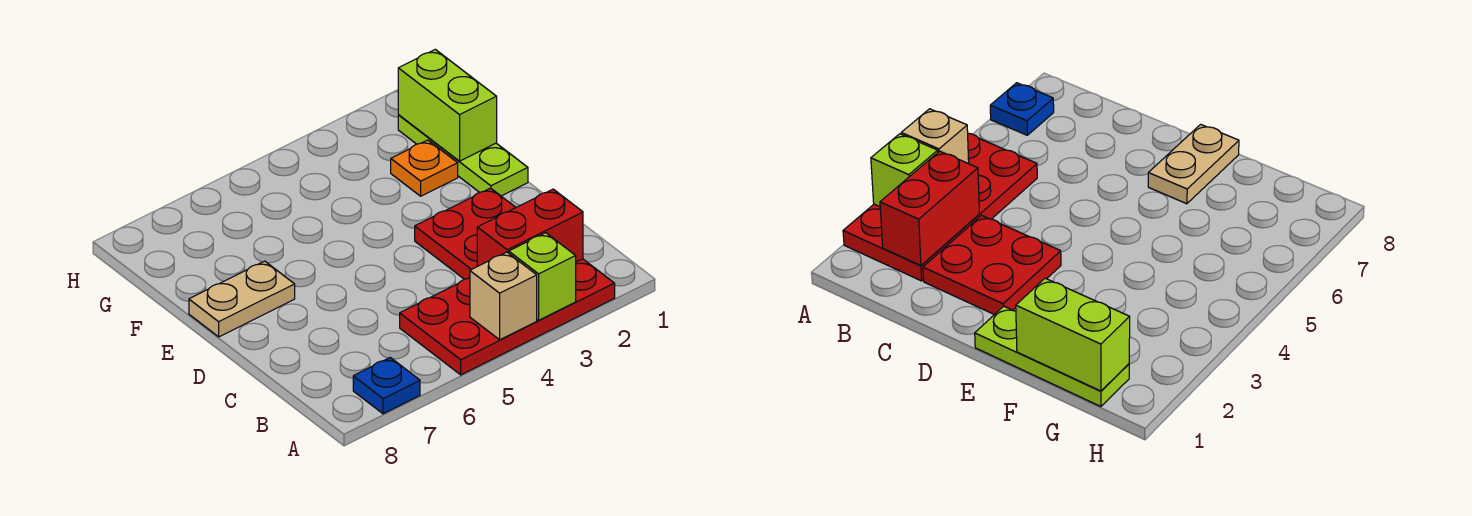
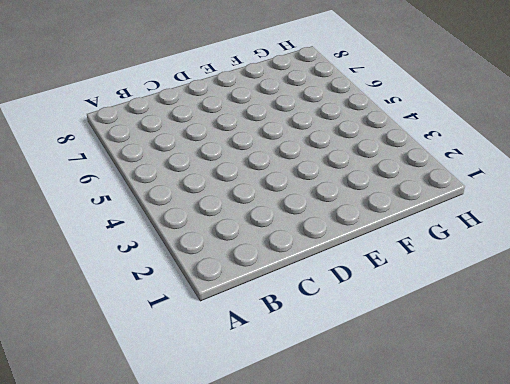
none -> red 2x4 plate [400,259,615,375]
none -> blue 1x1 plate [353,358,420,414]

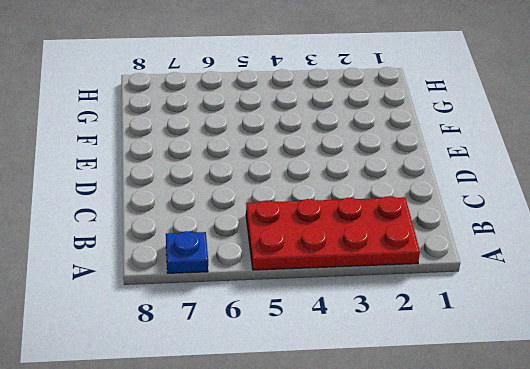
none -> red 2x2 plate [415,188,516,279]
none -> lime 1x3 plate [398,115,528,196]

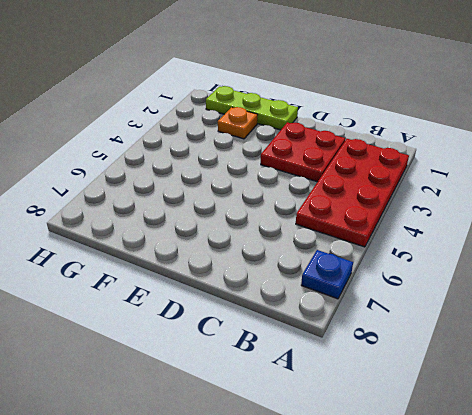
none -> tan 1x2 plate [189,261,295,337]
none -> lime 1x1 brick [509,233,576,320]

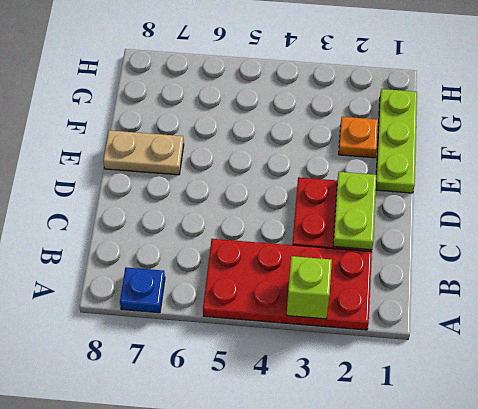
lime 1x2 plate [333,172,376,250] -> none
none -> tan 1x1 brick [470,252,537,340]
none -> red 1x2 brick [477,189,583,266]

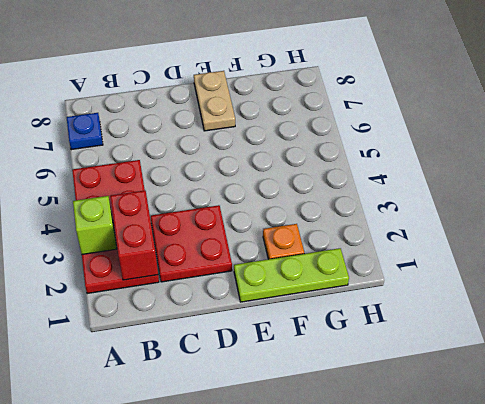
none -> tan 1x1 brick [470,252,537,340]
none -> lime 1x2 brick [398,49,497,161]

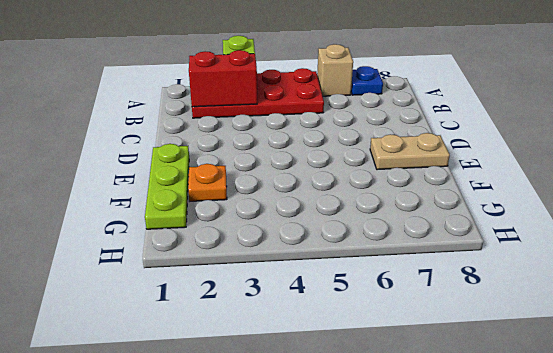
tan 1x1 brick [317,44,353,96] -> tan 1x1 brick moved to [470,252,537,340]
none -> red 2x2 plate [415,188,516,279]
none -> lime 1x2 brick [398,49,497,161]

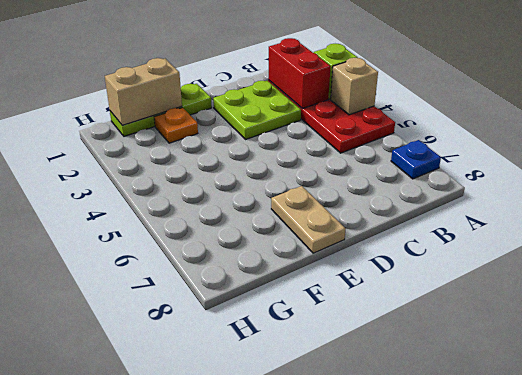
lime 2x2 plate [213,81,301,140] -> red 2x2 plate [415,188,516,279]
tan 1x2 brick [105,58,182,125] -> lime 1x2 brick [398,49,497,161]

